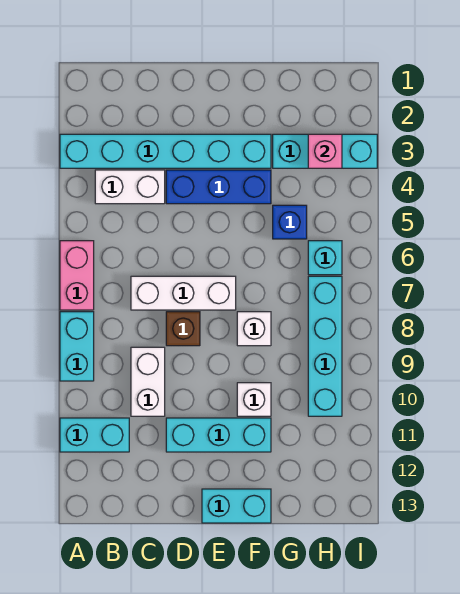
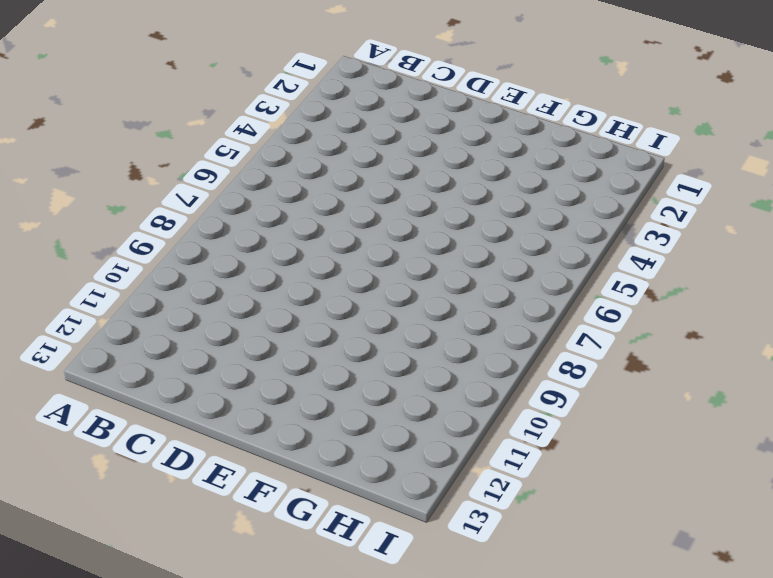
none -> cyan 1x6 brick [60,134,271,168]
none -> pink 1x2 brick [60,241,94,310]
none -> cyan 1x2 brick [60,312,94,381]

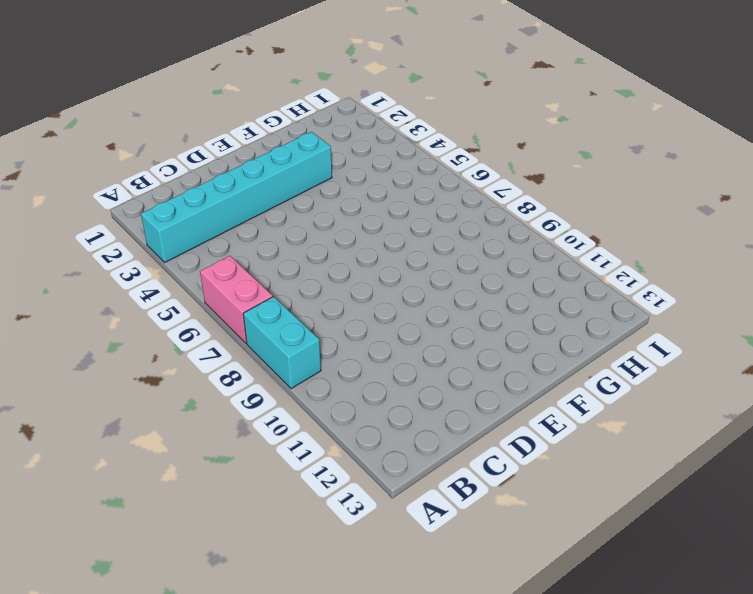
none -> cyan 1x2 brick [60,418,129,452]
none -> white 1x2 brick [95,170,165,204]
none -> white 1x3 brick [131,276,236,310]

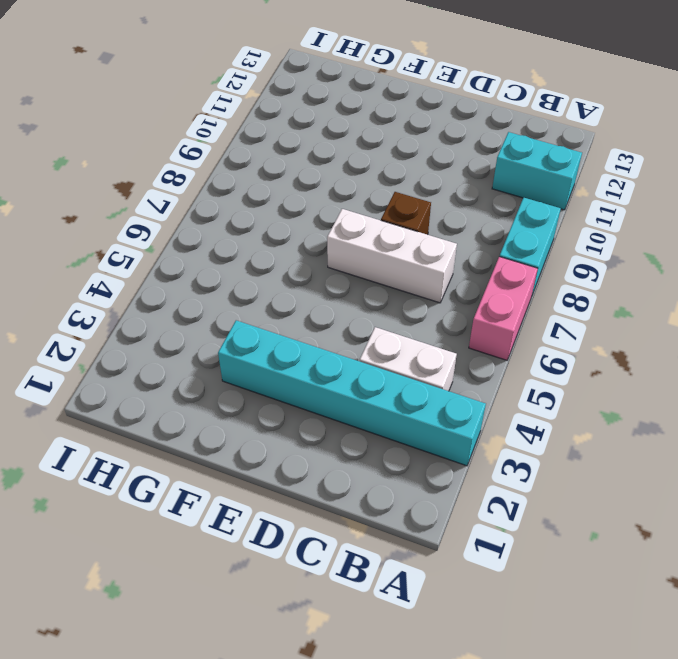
none -> white 1x2 brick [131,347,165,416]
none -> blue 1x3 brick [166,170,271,204]
none -> cyan 1x3 brick [166,418,271,452]

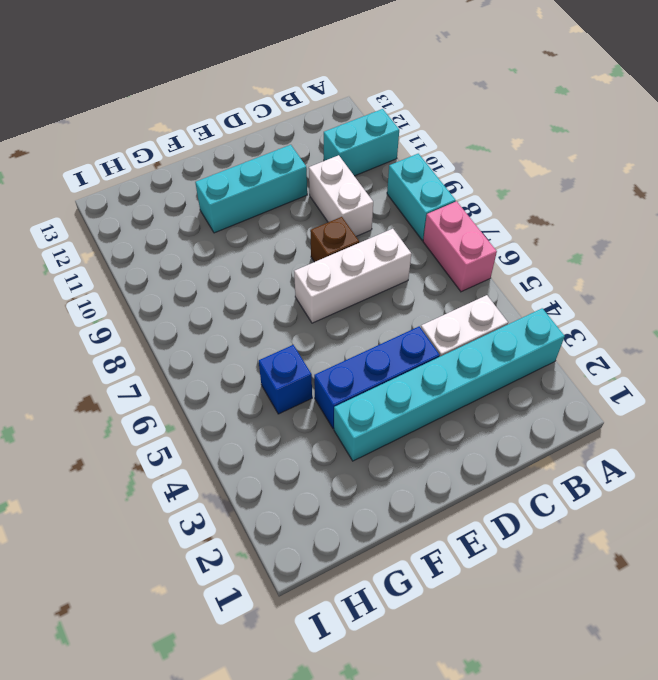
none -> cyan 1x2 brick [202,489,271,523]
none -> white 1x1 brick [237,312,271,346]
none -> white 1x1 brick [237,383,271,416]

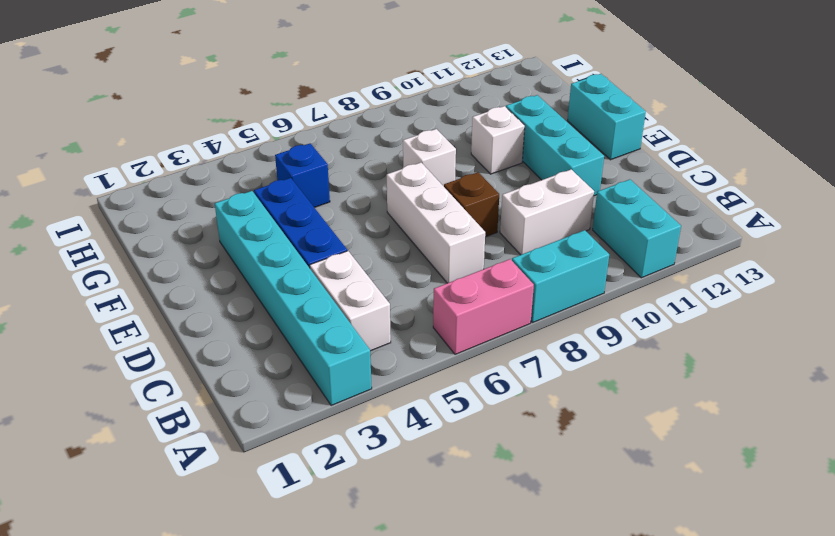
none -> cyan 1x3 brick [273,134,377,168]
none -> cyan 1x1 brick [308,241,342,275]
none -> cyan 1x4 brick [308,276,342,416]

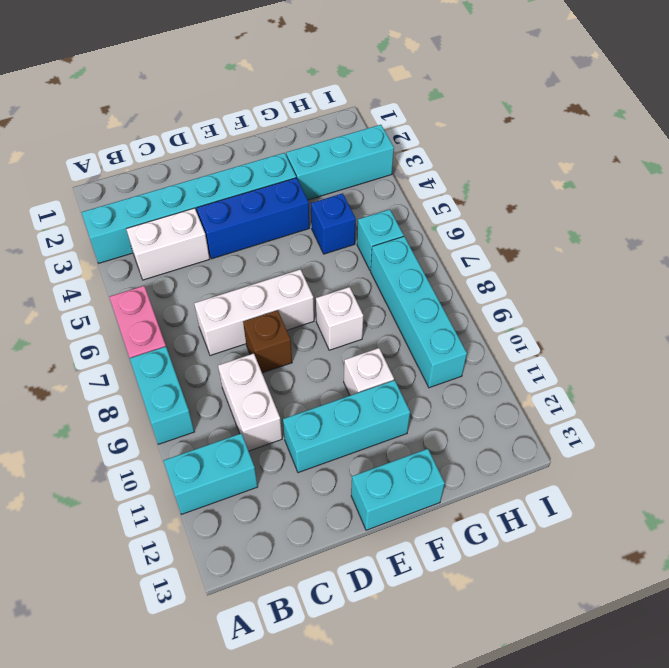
none -> pink 1x1 brick [308,134,342,168]

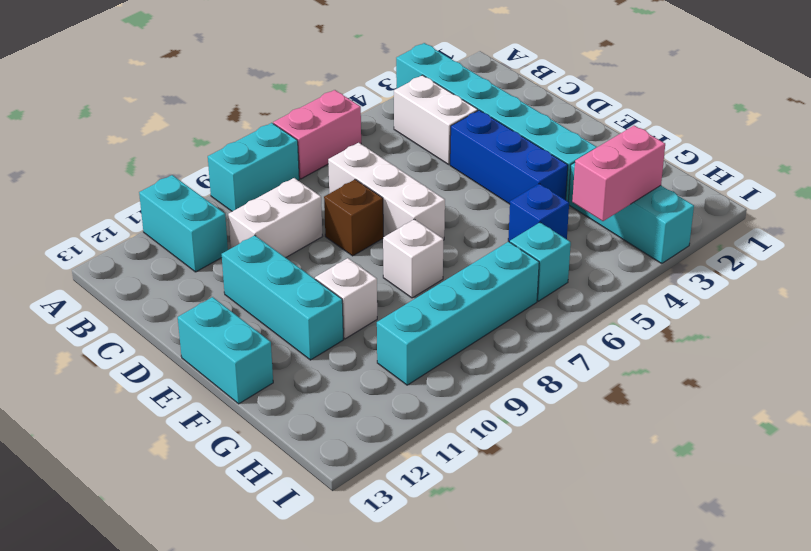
pink 1x2 brick [572,126,665,221] -> pink 1x1 brick [308,134,342,168]

